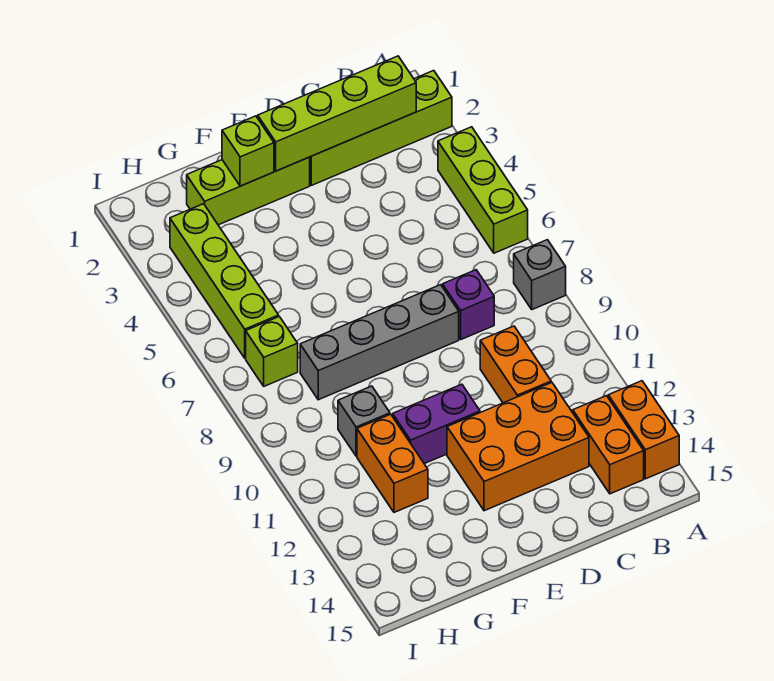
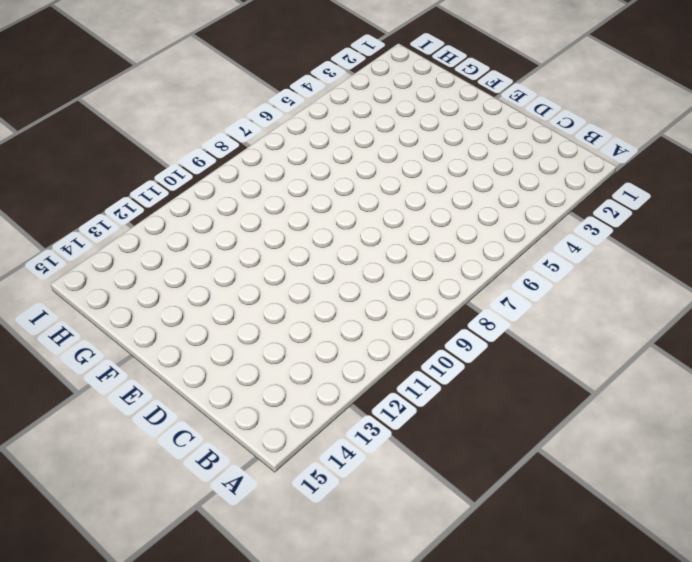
none -> lime 1x4 brick [310,71,452,185]
none -> lime 1x3 brick [438,127,528,253]
none -> grey 1x1 brick [514,240,566,310]

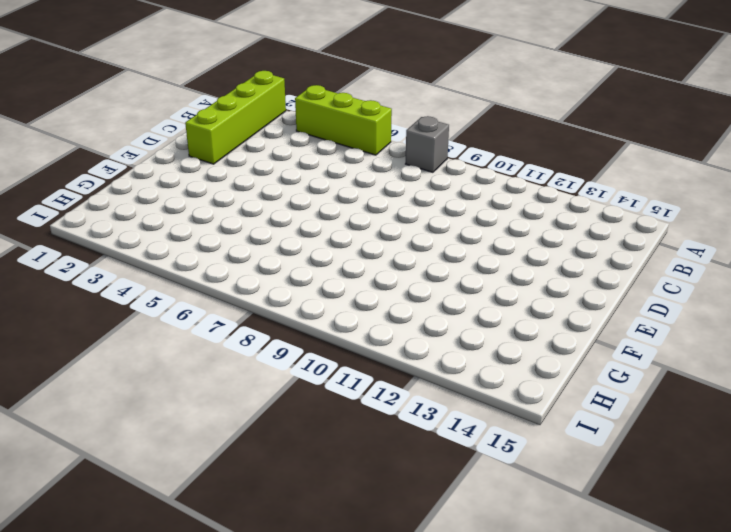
none -> orange 1x2 brick [608,381,679,479]
none -> orange 1x2 brick [573,396,644,494]
none -> purple 1x1 brick [443,270,494,339]

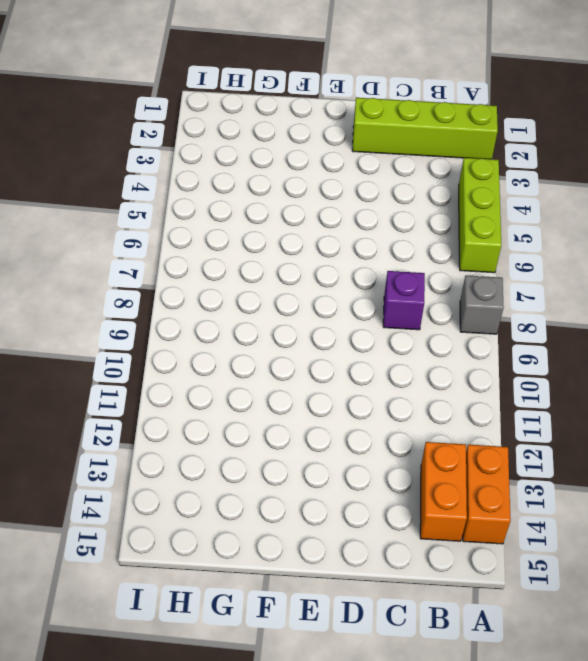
none -> orange 1x2 brick [480,326,551,403]
none -> orange 2x3 brick [447,382,589,511]
none -> grey 1x4 brick [300,285,459,400]

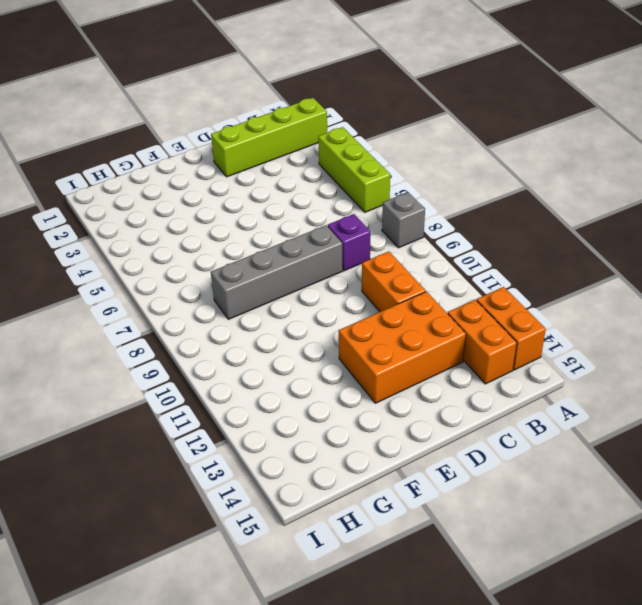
none -> lime 1x3 brick [187,157,310,225]
none -> purple 1x2 brick [393,384,480,464]
none -> grey 1x1 brick [338,386,390,456]

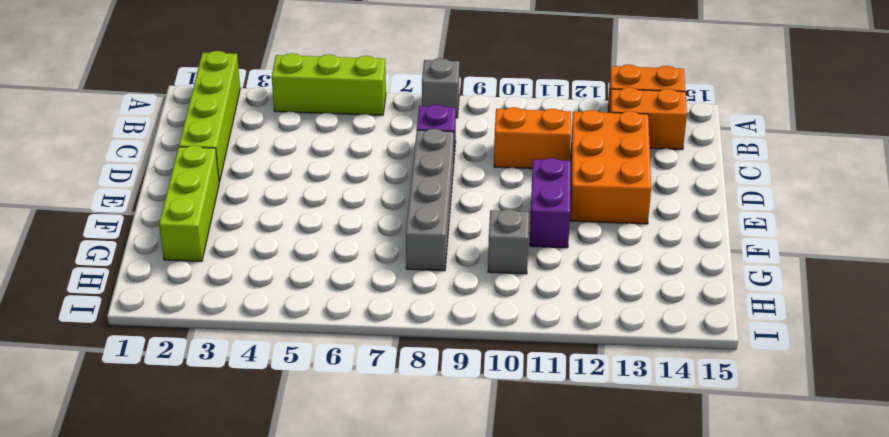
none -> orange 1x2 brick [357,414,428,512]
none -> lime 1x4 brick [170,204,279,358]
none -> lime 1x1 brick [246,317,298,386]

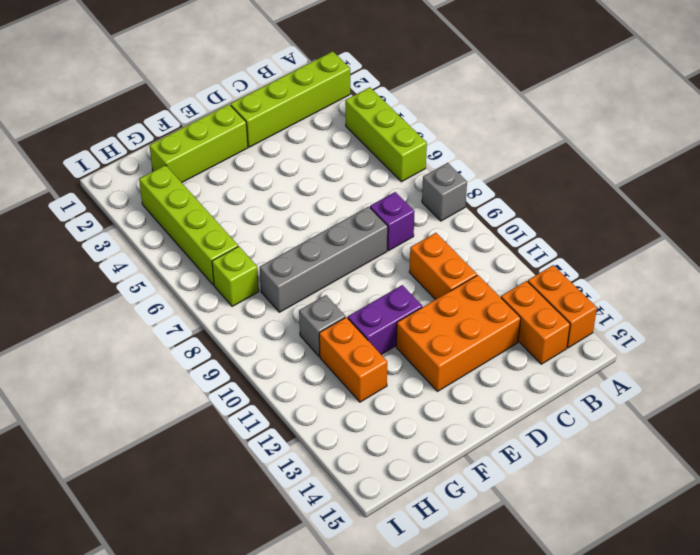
none -> lime 1x4 brick [258,56,416,171]
none -> lime 1x1 brick [222,116,274,186]

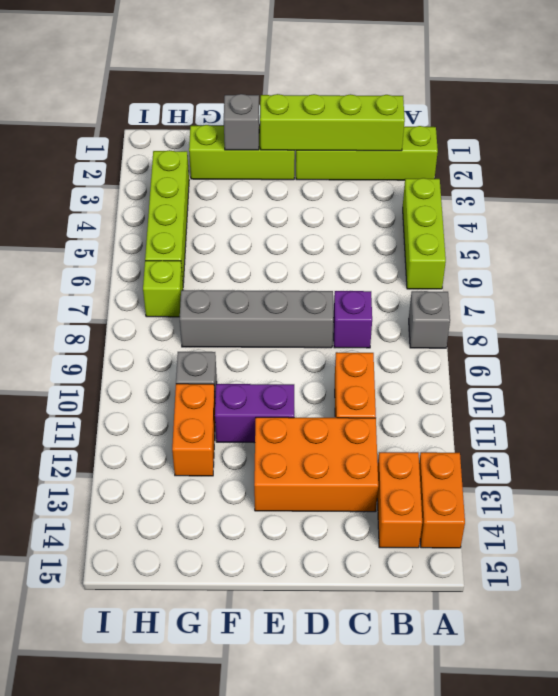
grey 1x1 brick [224,94,259,150] -> lime 1x1 brick [222,116,274,186]

